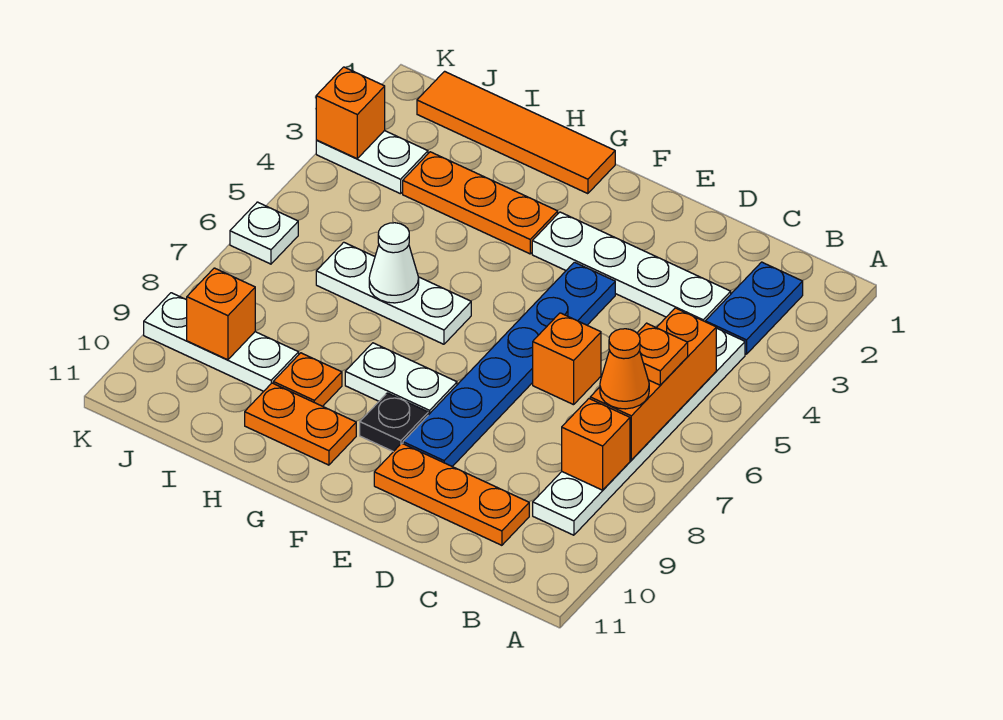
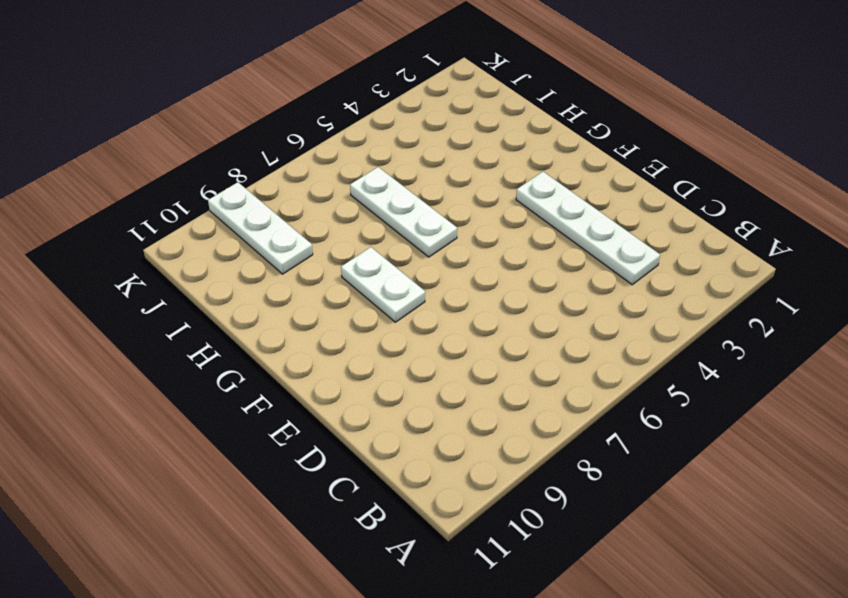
none -> blue 1x2 plate [705,262,803,354]
none -> white 1x6 plate [533,328,745,535]
none -> orange 1x3 plate [374,443,529,545]

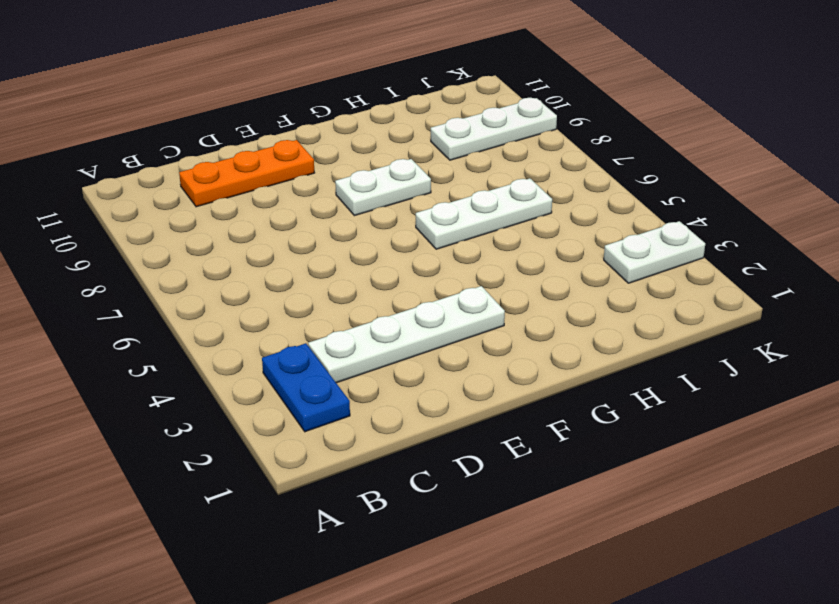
none -> white 1x6 plate [533,328,745,535]
none -> orange 1x1 brick [533,313,601,405]
none -> blue 1x6 plate [403,262,615,466]

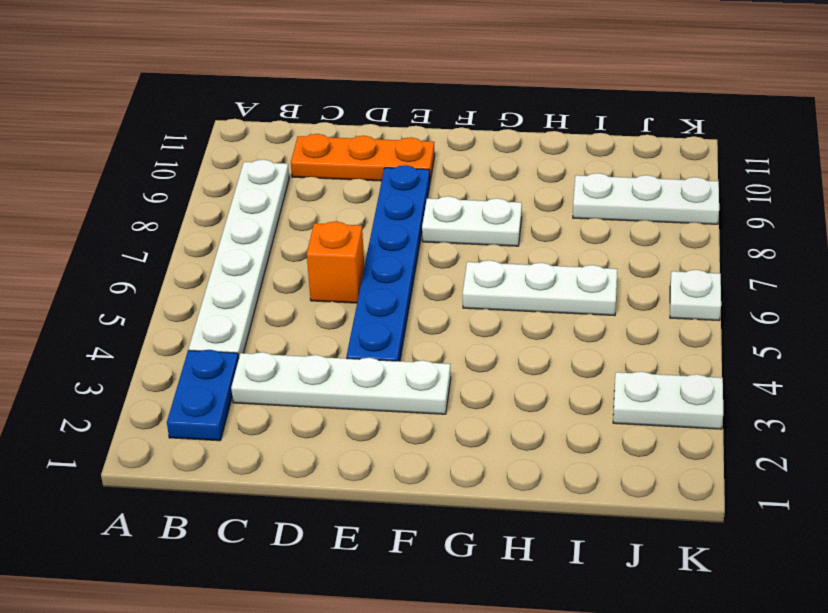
none -> black 1x1 plate [360,393,428,452]
none -> orange 1x4 tile [417,71,615,194]
none -> orange 1x3 plate [403,152,558,254]

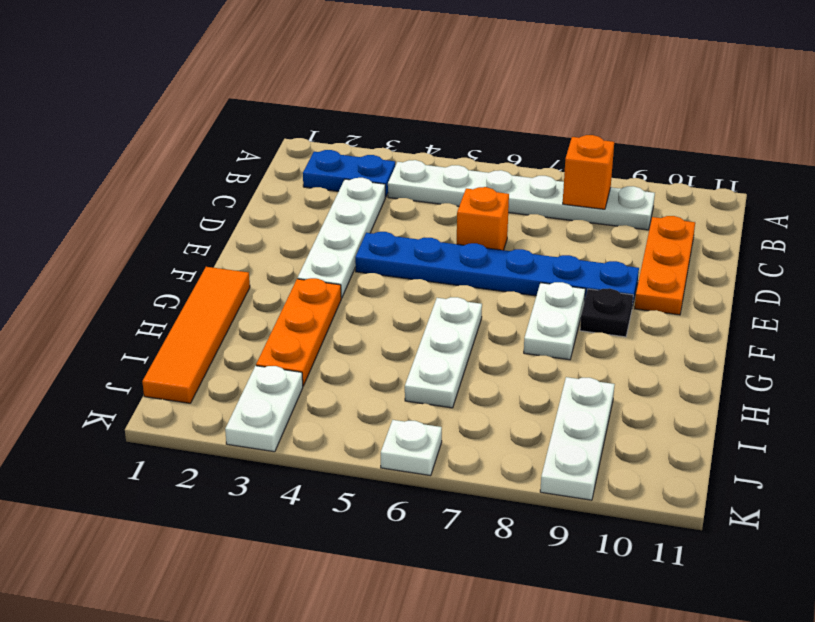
none -> orange 1x2 plate [245,383,356,465]
none -> orange 1x1 plate [273,353,342,406]
none -> orange 1x3 brick [590,308,716,460]

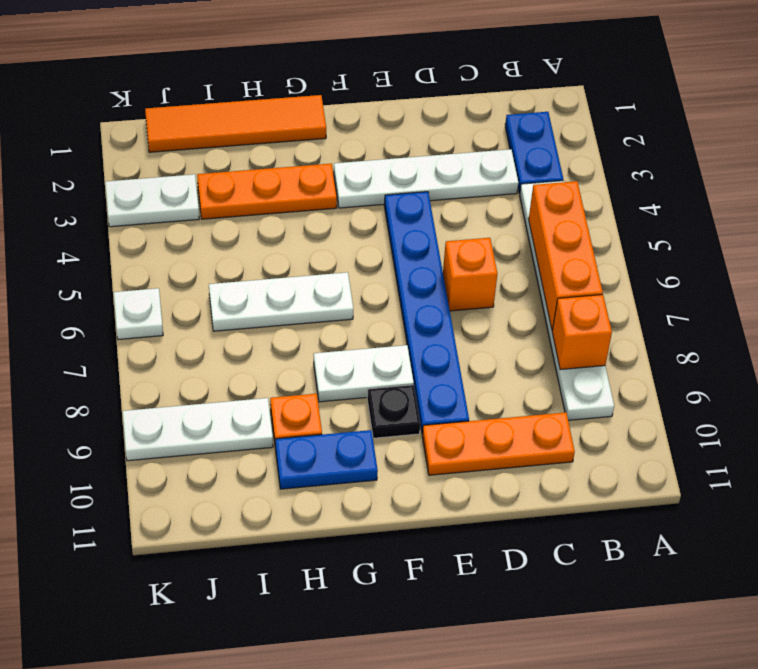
blue 1x2 plate [275,430,378,489] -> orange 1x2 plate [245,383,356,465]
none -> white 1x1 cone [369,223,419,303]
none -> orange 1x1 brick [187,268,255,360]
none -> orange 1x1 brick [316,67,385,159]

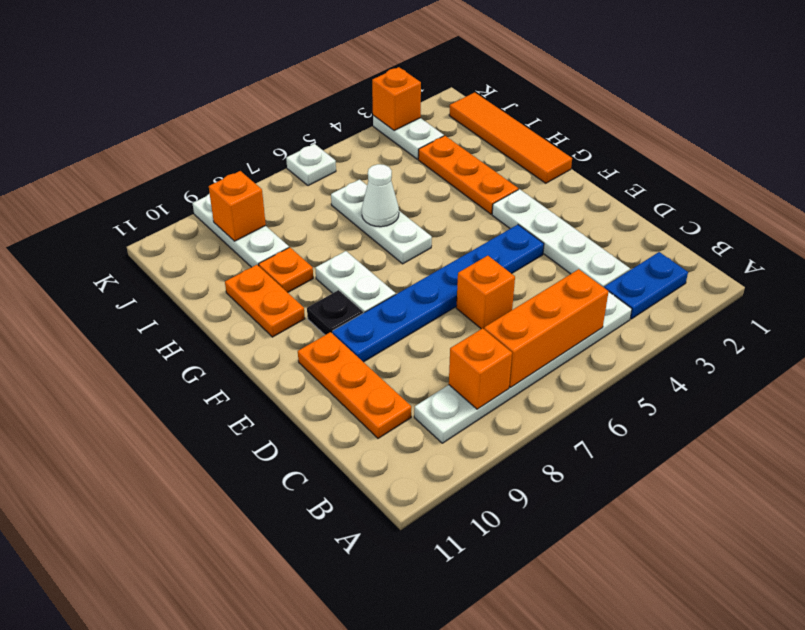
none -> orange 1x1 plate [637,323,688,385]
none -> orange 1x1 cone [600,329,649,409]

